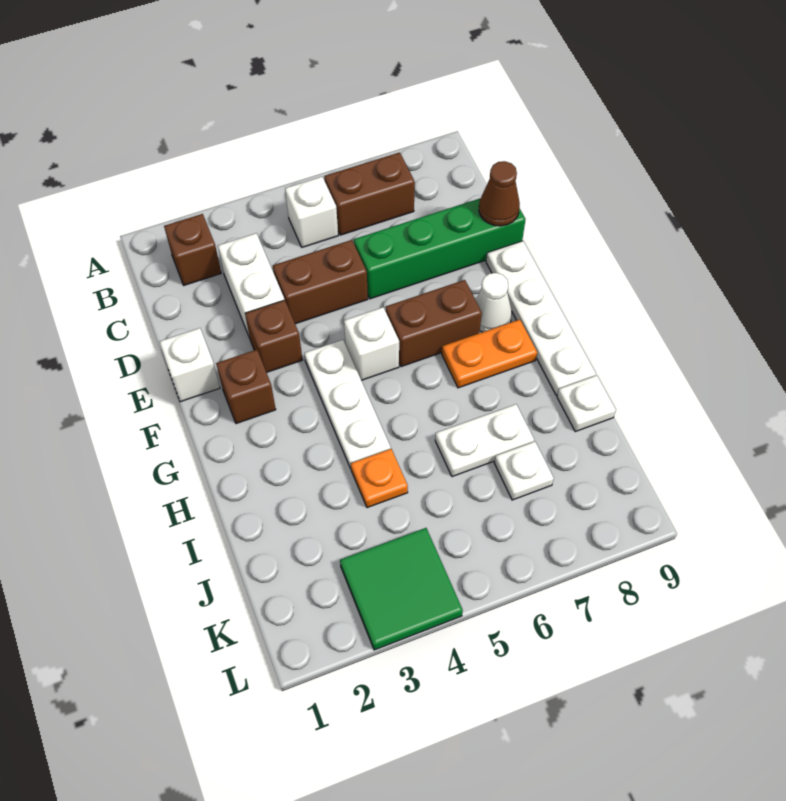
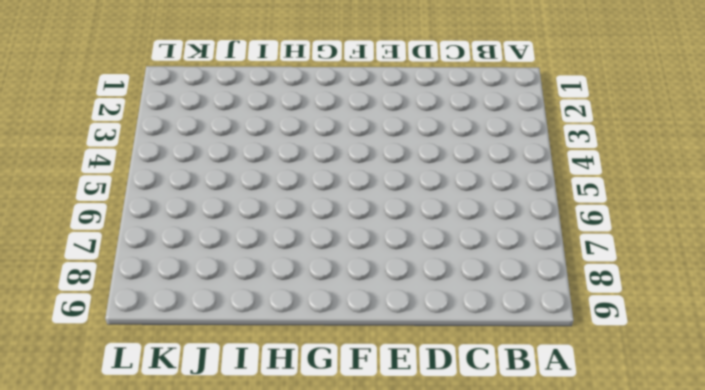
none -> brown 1x1 brick [164,214,221,285]
none -> white 1x1 brick [285,177,338,247]
none -> brown 1x2 brick [324,152,415,235]

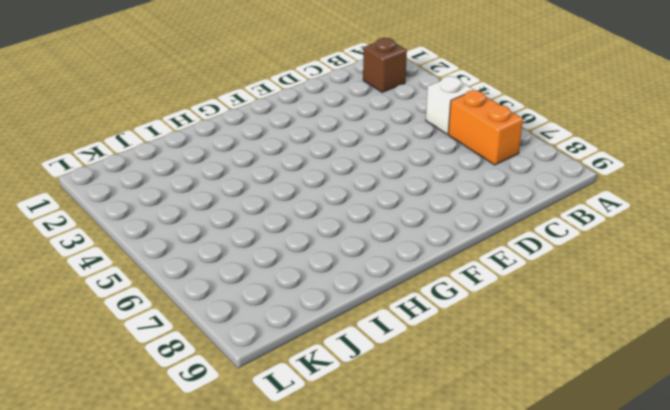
orange 1x2 brick [448,90,523,165] -> brown 1x2 brick [324,152,415,235]
none -> white 1x2 brick [218,233,284,338]
none -> brown 1x2 brick [273,240,368,324]
none -> green 1x4 brick [354,199,526,299]

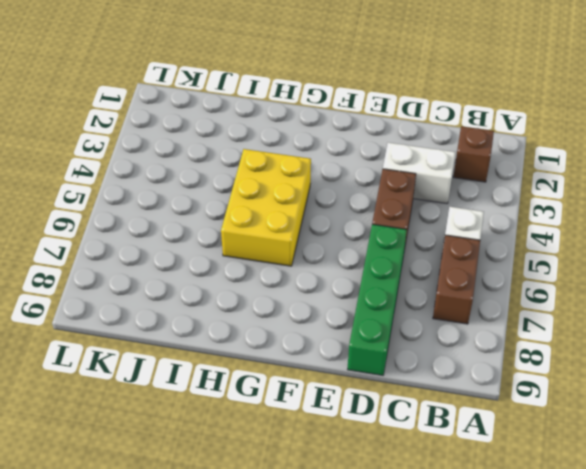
yellow 2x3 brick [221,149,311,266] -> white 1x3 plate [304,340,391,469]
none -> white 1x1 brick [160,328,220,402]
none -> brown 1x1 brick [245,300,303,372]
none -> white 1x4 plate [486,241,596,395]

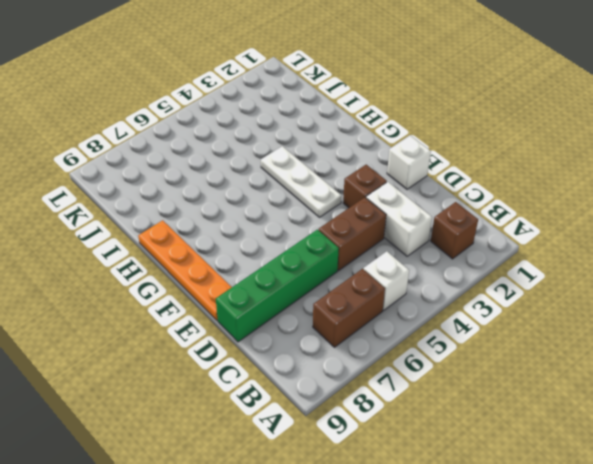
orange 1x4 plate [138,220,232,321] -> white 1x4 plate [486,241,596,395]
none -> brown 1x1 brick [216,350,276,424]
none -> white 1x1 brick [344,307,399,380]
none -> brown 1x2 brick [386,280,482,367]

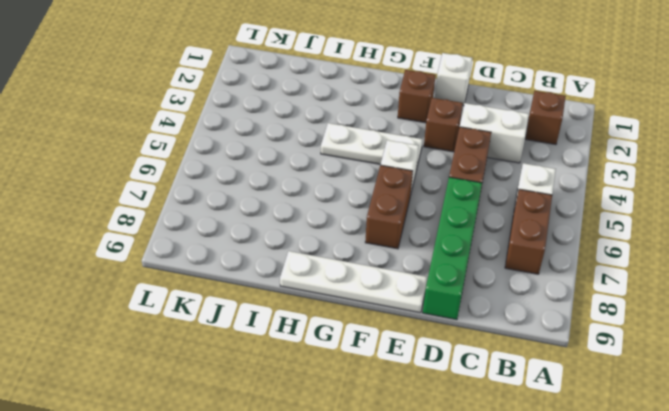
none -> white 1x1 cone [476,273,512,332]
none -> orange 1x2 plate [442,319,537,388]
none -> orange 1x1 plate [351,449,408,508]

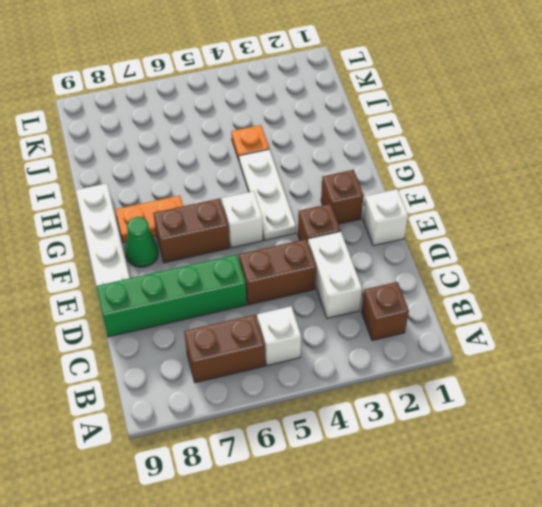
green 1x1 cone [125,217,159,267] -> white 1x1 cone [476,273,512,332]
none -> white 1x2 plate [435,404,534,477]
none -> white 1x1 plate [557,375,616,432]
none -> white 1x1 plate [494,442,554,500]

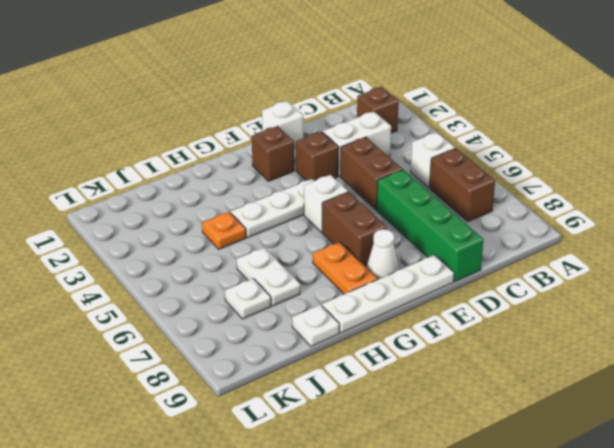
none -> green 2x2 tile [340,528,463,650]
none -> brown 1x1 cone [479,161,520,226]

